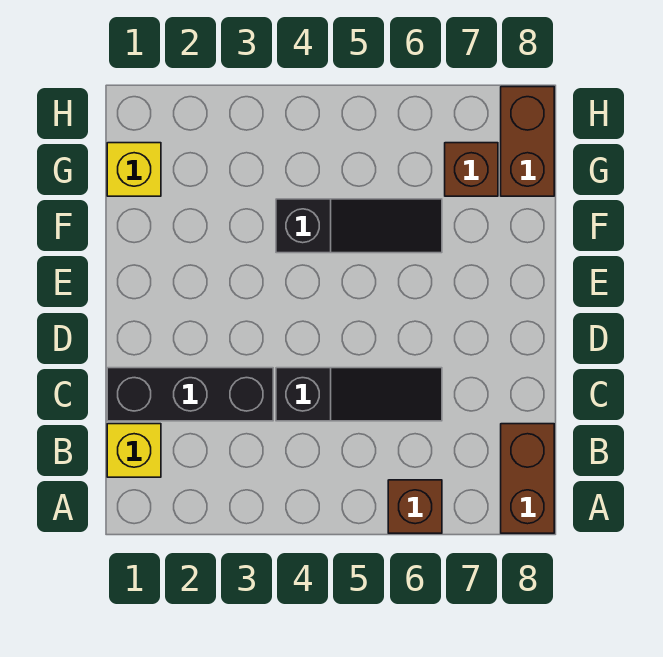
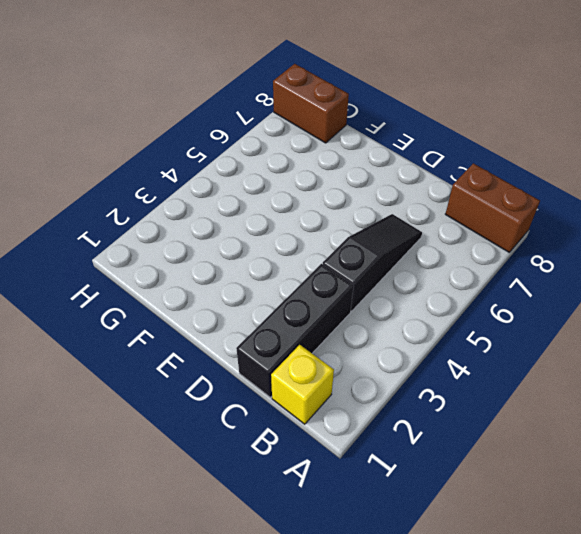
none -> brown 1x1 brick [388,480,442,533]
none -> black 1x3 slope [276,199,442,253]

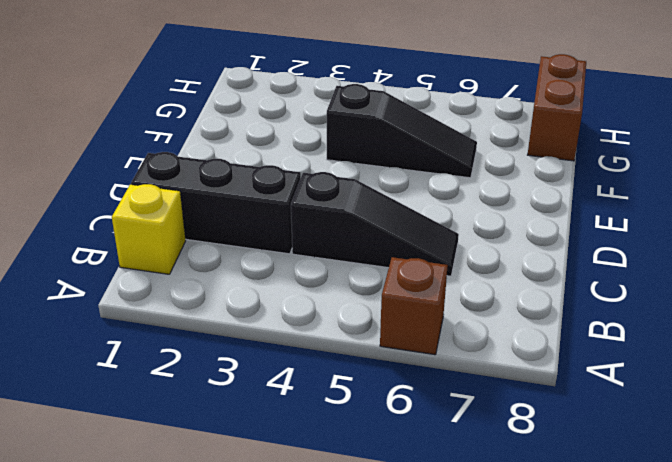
none -> brown 1x2 brick [501,424,554,533]
none -> yellow 1x1 brick [107,143,161,196]

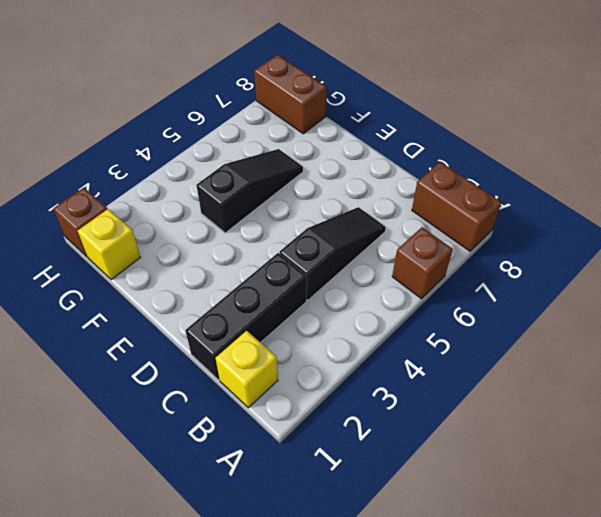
brown 1x1 brick [53,188,107,257] -> brown 1x1 brick moved to [445,143,498,196]

